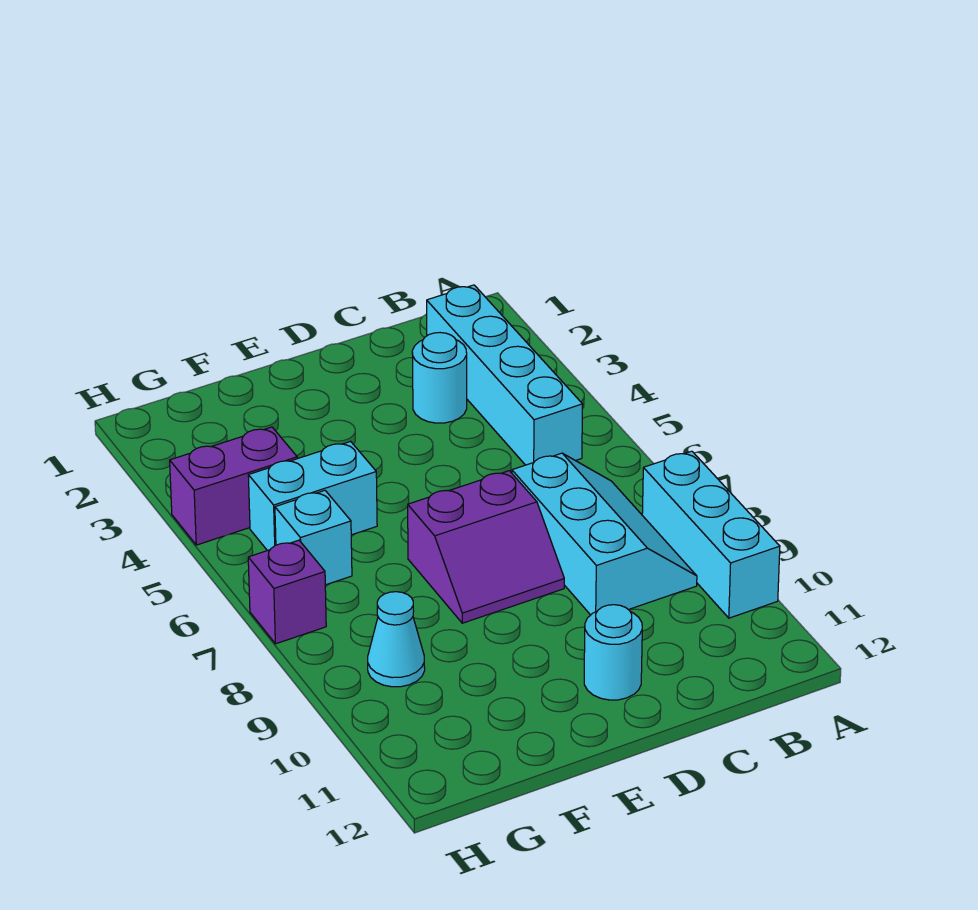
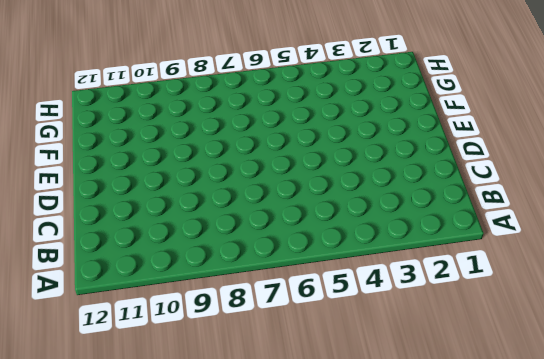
none -> cyan 1x3 brick [642,451,780,618]
none -> cyan 1x4 brick [427,285,583,465]

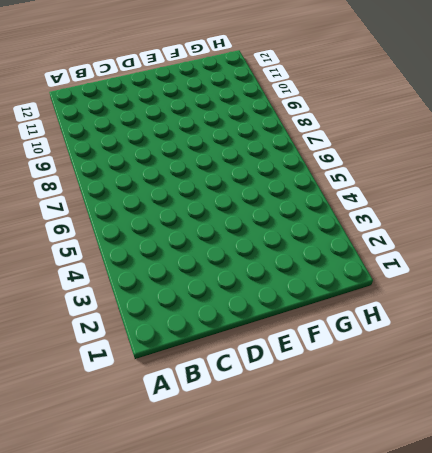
none -> cyan 1x3 brick [642,451,780,618]
none -> cyan 1x4 brick [427,285,583,465]

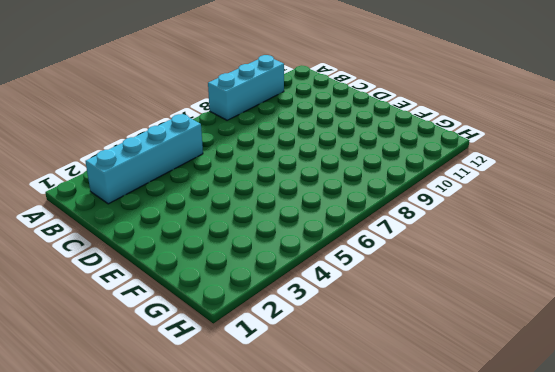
none -> cyan 2x3 slope [512,453,697,615]
none -> cyan 1x1 round brick [412,333,467,423]

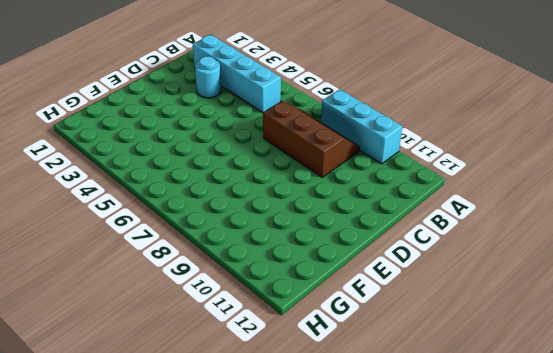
brown 2x3 slope [263,101,360,177] -> cyan 2x3 slope [512,453,697,615]
none -> purple 2x2 slope [408,471,564,623]
none -> cyan 1x1 round brick [584,605,642,700]

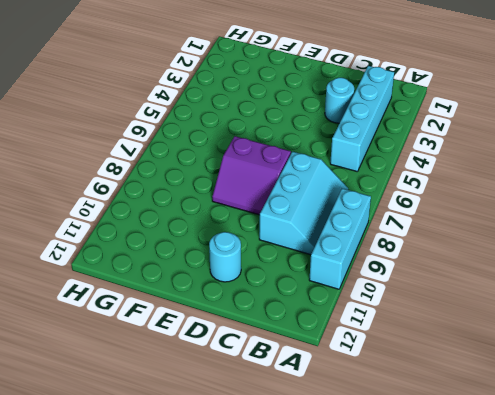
none -> cyan 1x2 brick [248,441,377,551]
none -> purple 1x2 brick [170,427,297,545]

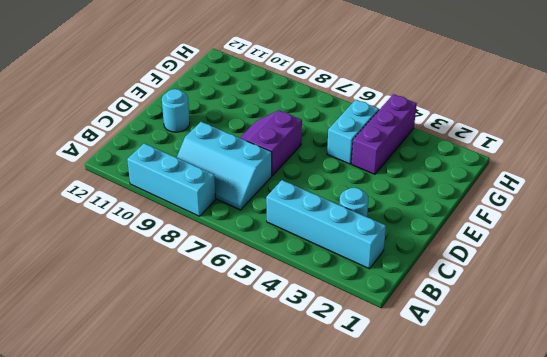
purple 1x3 brick [351,94,417,174] -> purple 1x2 brick [170,427,297,545]
none -> cyan 1x1 brick [275,490,352,585]
none -> cyan 1x1 cone [368,592,425,687]

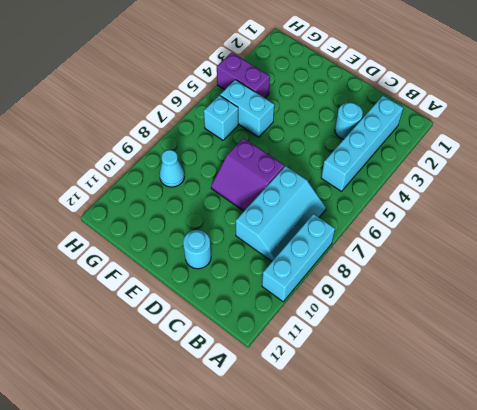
none -> purple 1x1 brick [248,540,326,644]

